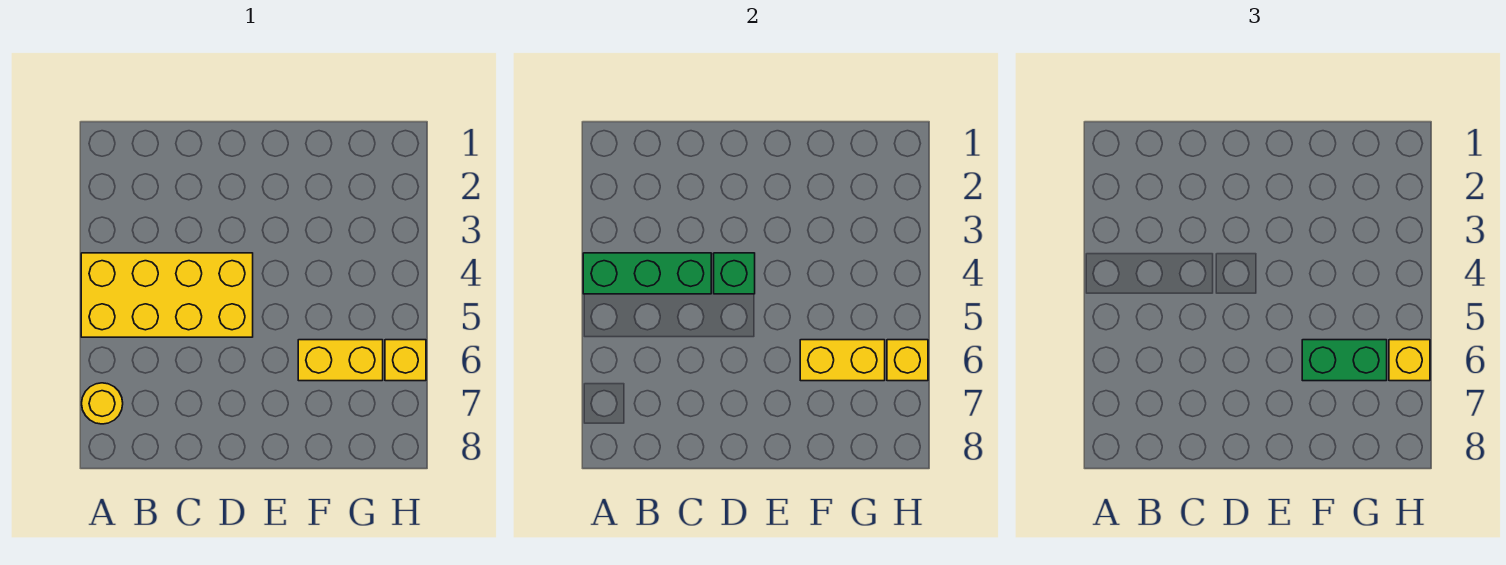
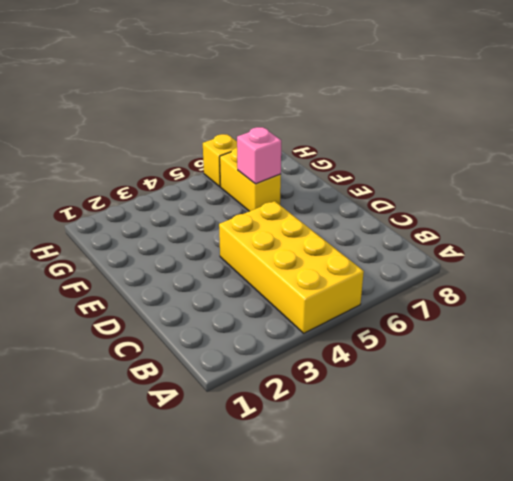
pink 1x1 brick [237,127,281,184] -> yellow 1x2 brick [800,340,885,381]
none -> yellow 1x1 round brick [82,383,123,424]
none -> green 1x3 brick [583,253,711,294]

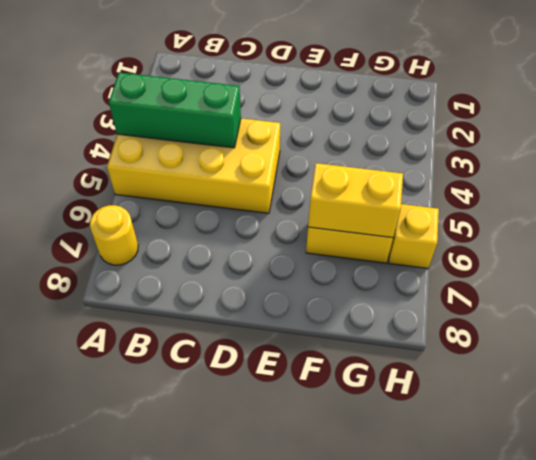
none -> green 1x1 brick [714,253,755,294]
none -> yellow 1x1 brick [887,340,928,381]

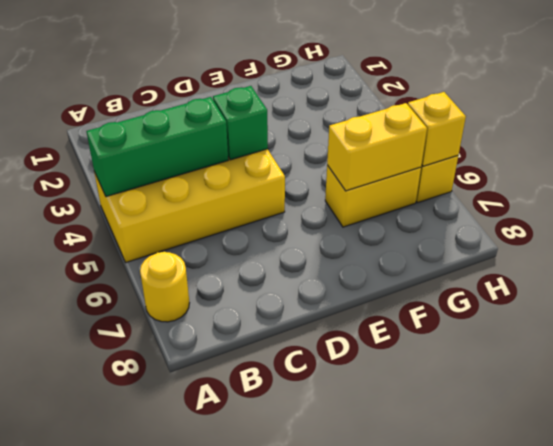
none -> green 1x2 brick [1302,340,1387,381]
none -> yellow 1x1 brick [1389,340,1430,381]

